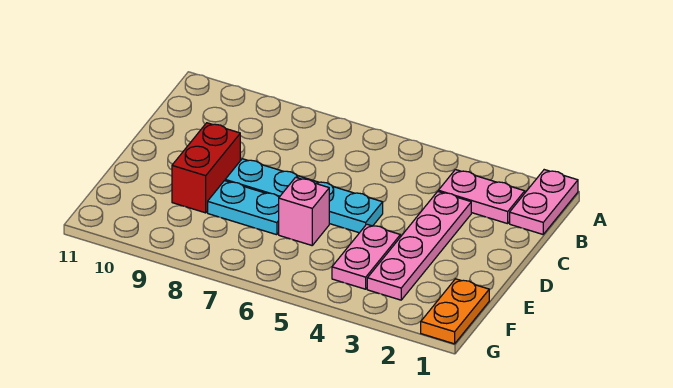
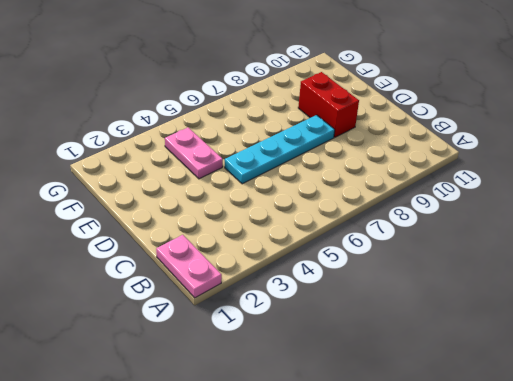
none -> pink 1x2 plate [438,170,525,224]
none -> pink 1x4 plate [367,192,471,300]

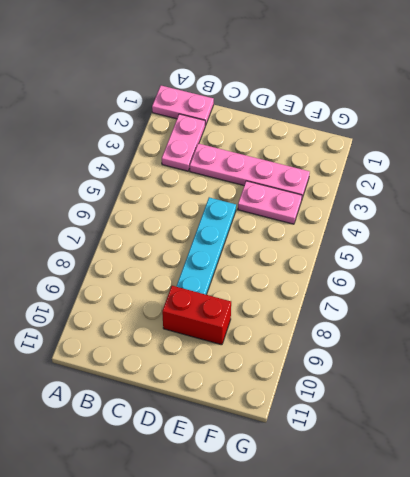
none -> pink 1x1 brick [279,177,329,245]
none -> cyan 1x2 plate [208,181,279,235]

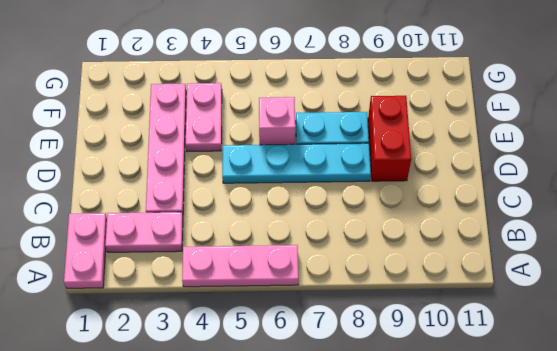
pink 1x3 plate [182,245,298,287] -> none
none -> orange 1x2 plate [421,279,489,344]

